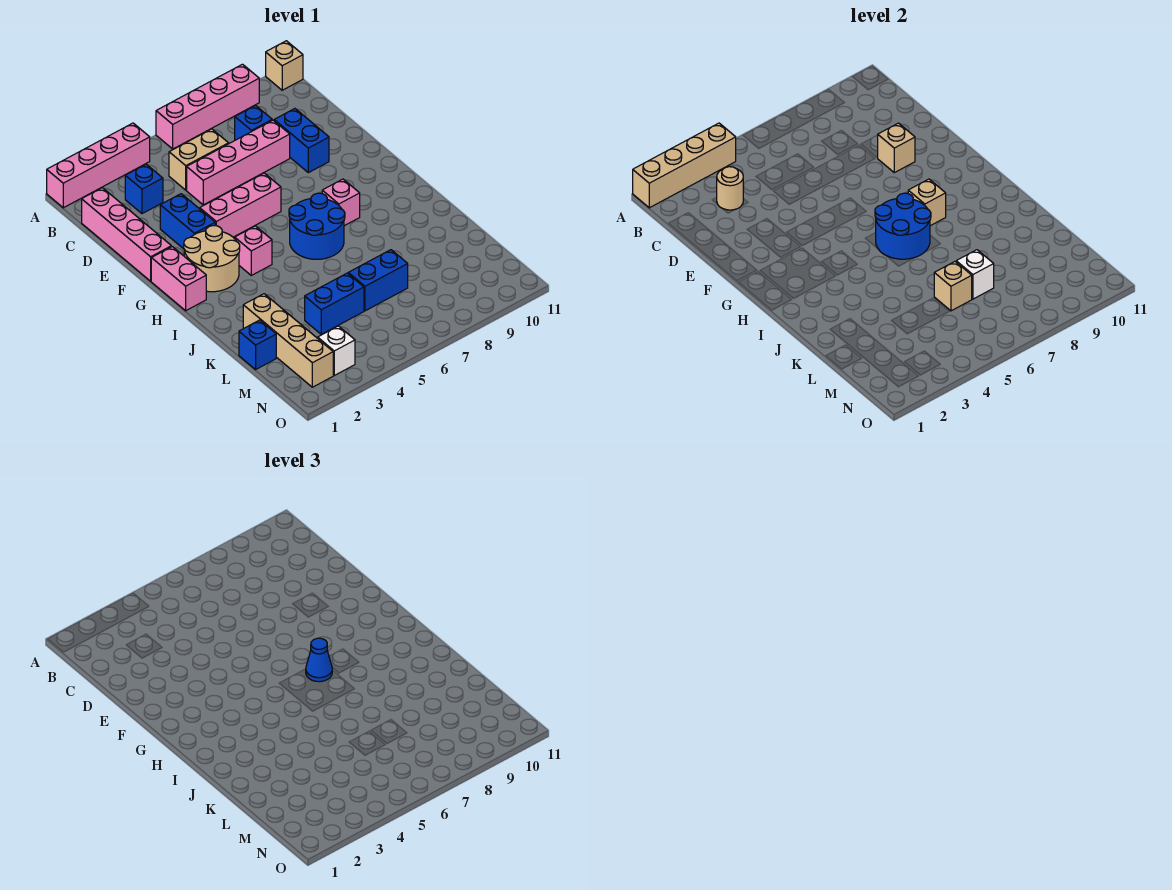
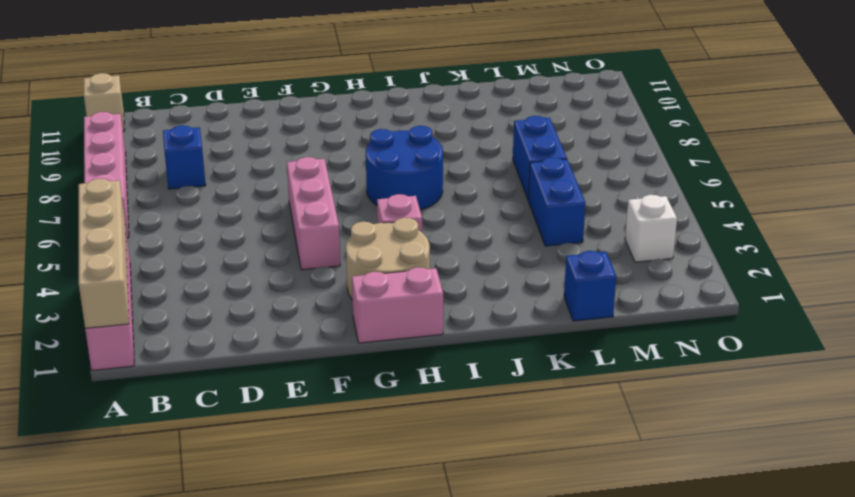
none -> pink 1x4 brick [82,188,171,281]
none -> blue 1x1 brick [125,164,163,214]
none -> tan 1x2 brick [169,129,229,190]

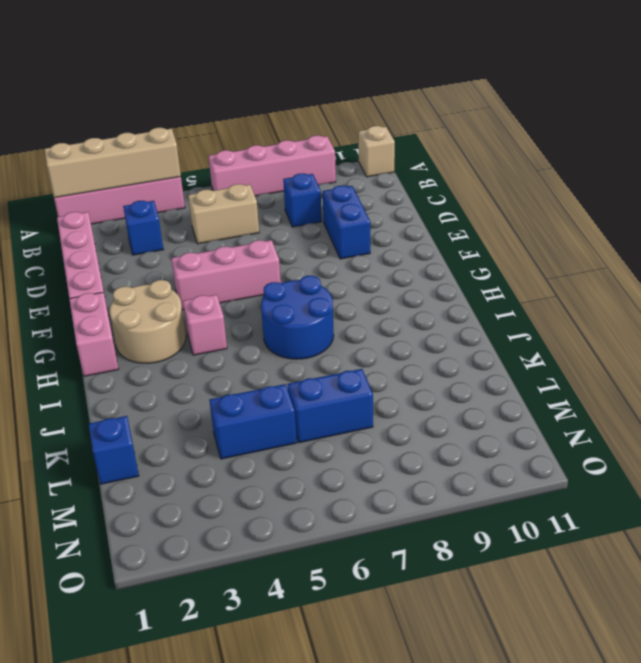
none -> pink 1x4 brick [187,120,290,205]
none -> blue 1x2 brick [160,194,215,249]
none -> pink 1x1 brick [322,179,360,226]

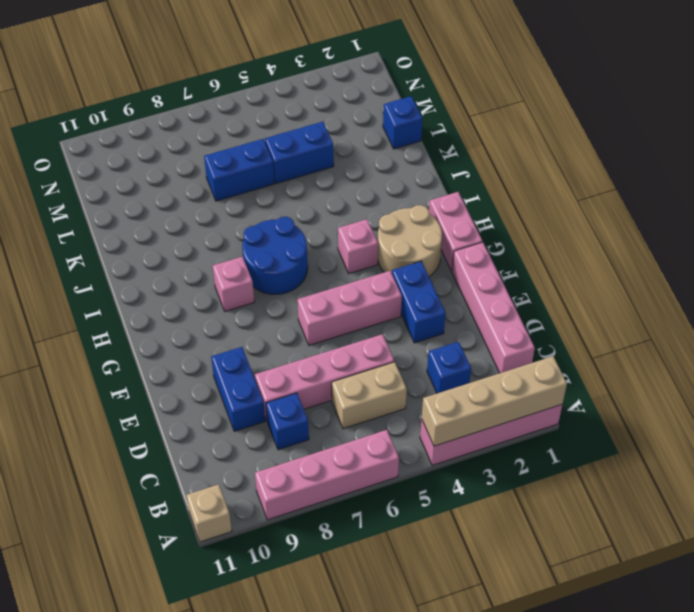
none -> tan 1x4 brick [243,294,333,387]
none -> white 1x1 brick [318,326,355,375]
none -> tan 1x1 round brick [717,167,743,210]

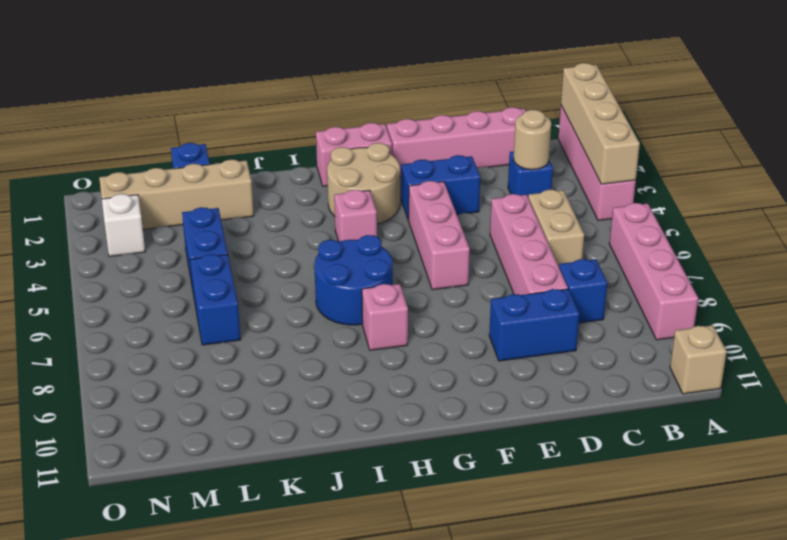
none -> tan 1x1 brick [878,123,915,173]
none -> blue 2x2 round brick [875,193,931,259]
none -> tan 1x1 brick [908,179,946,226]

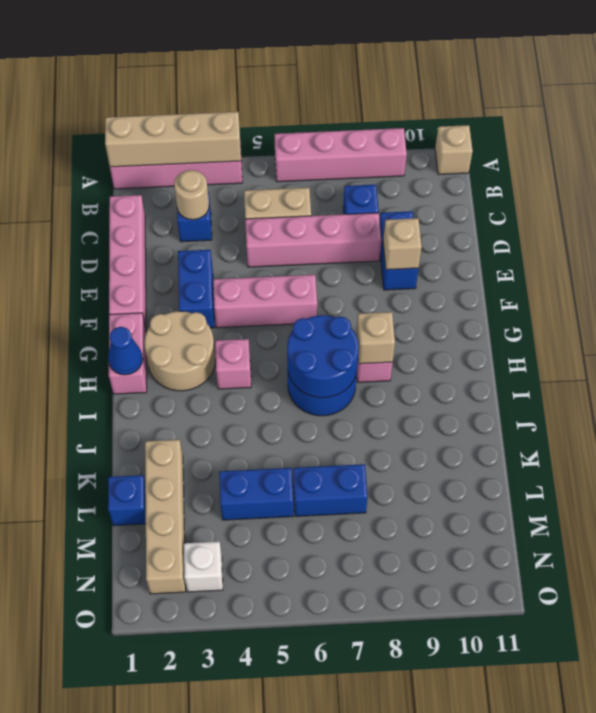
blue 1x1 cone [108,327,143,375] -> blue 1x1 cone moved to [306,638,332,682]
none -> tan 1x1 brick [934,262,972,311]
none -> white 1x1 brick [956,250,994,299]

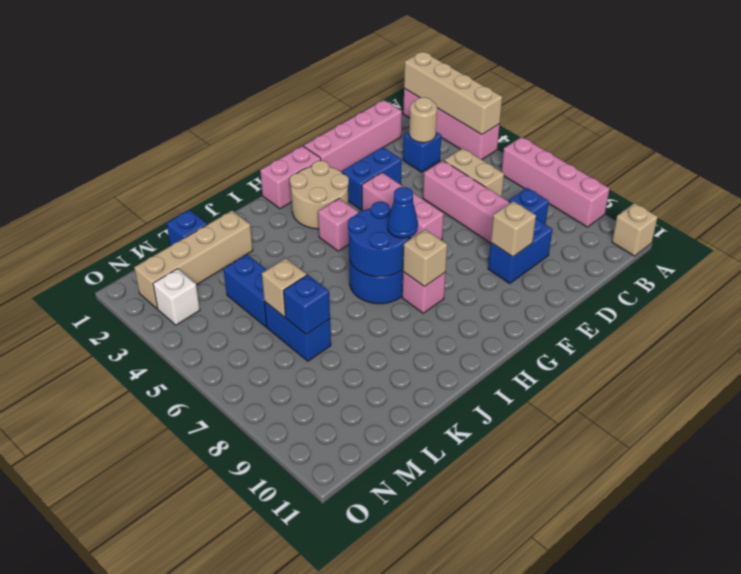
blue 1x1 brick [283,275,330,335] -> white 1x1 brick [956,250,994,299]

